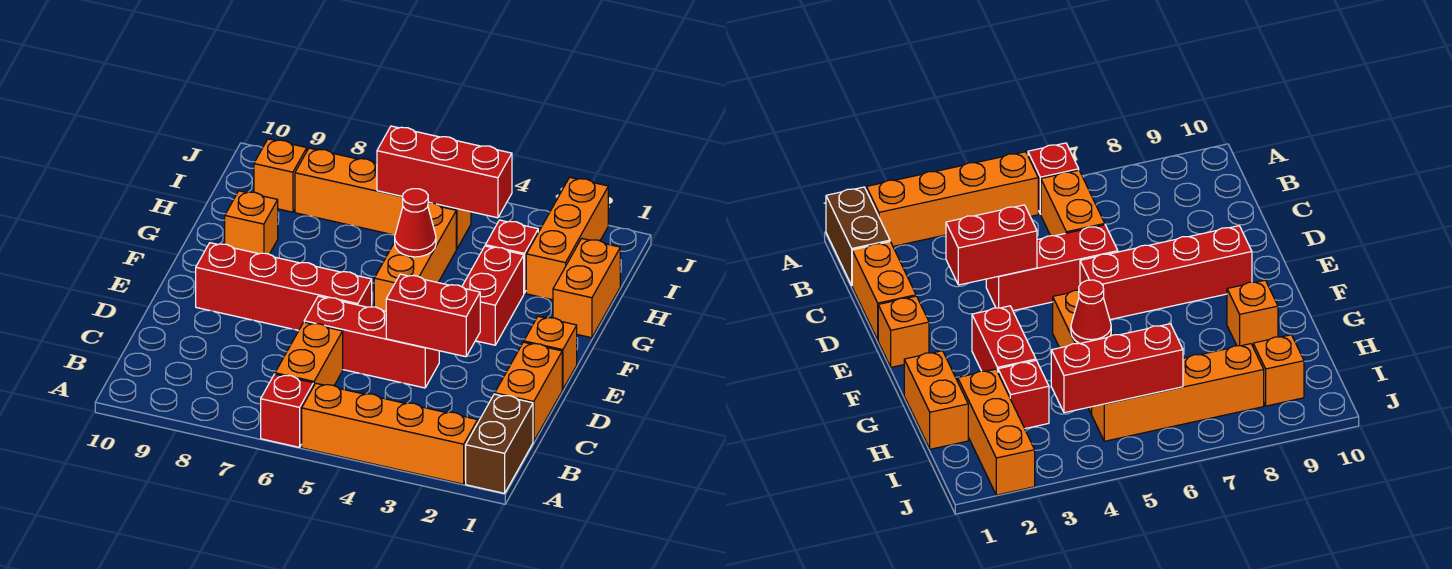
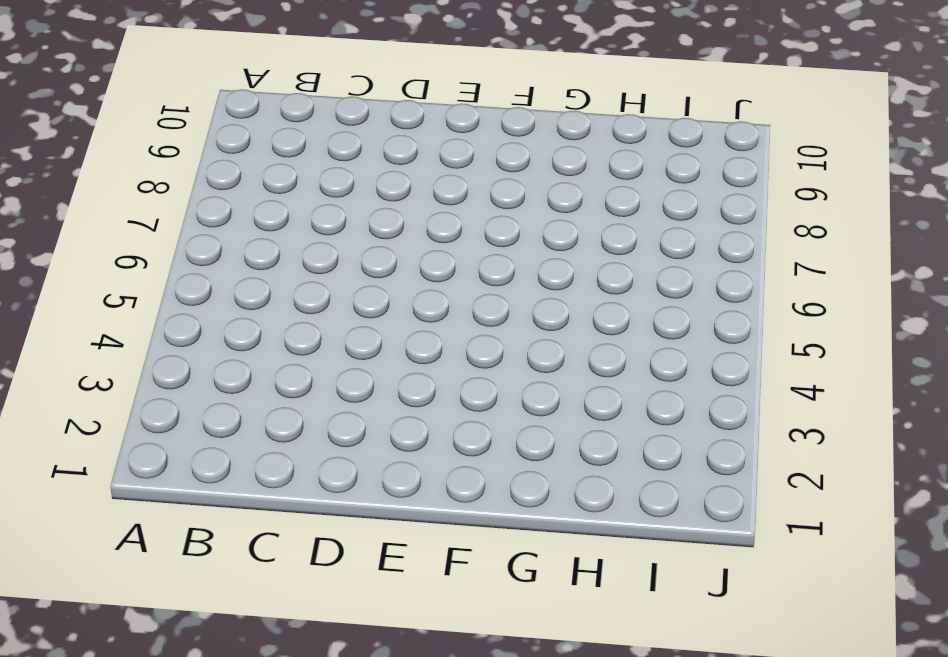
none -> brown 1x2 brick [466,394,533,493]
none -> orange 1x4 brick [302,383,478,484]
none -> red 1x1 brick [261,374,313,447]

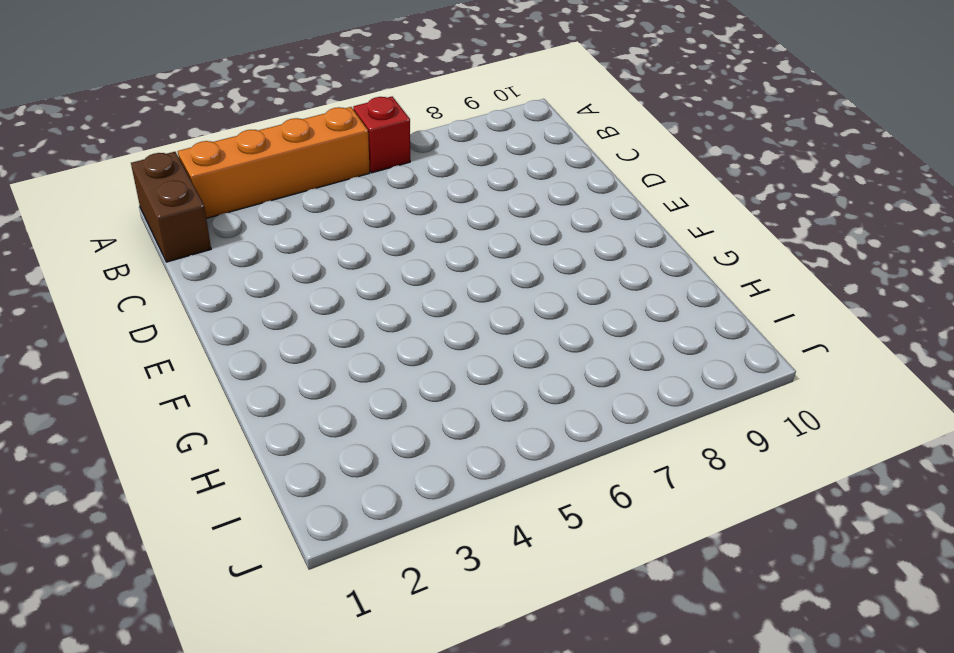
none -> orange 1x2 brick [275,322,343,386]
none -> orange 1x2 brick [495,342,562,442]
none -> red 1x3 brick [304,296,439,388]

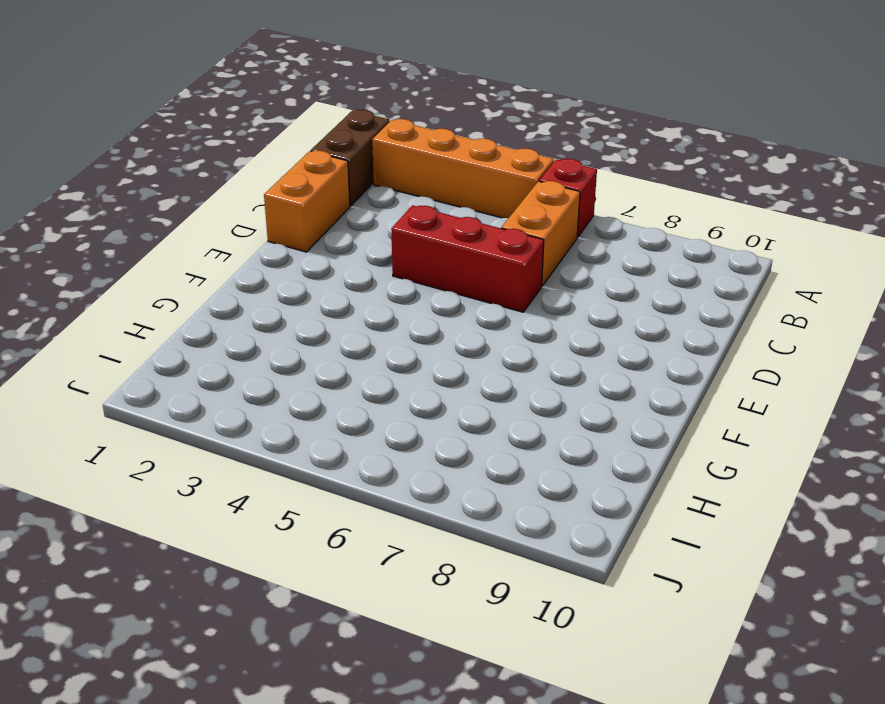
none -> orange 1x1 brick [524,316,577,390]
none -> red 1x4 brick [196,243,372,330]
none -> red 1x2 brick [462,246,524,345]

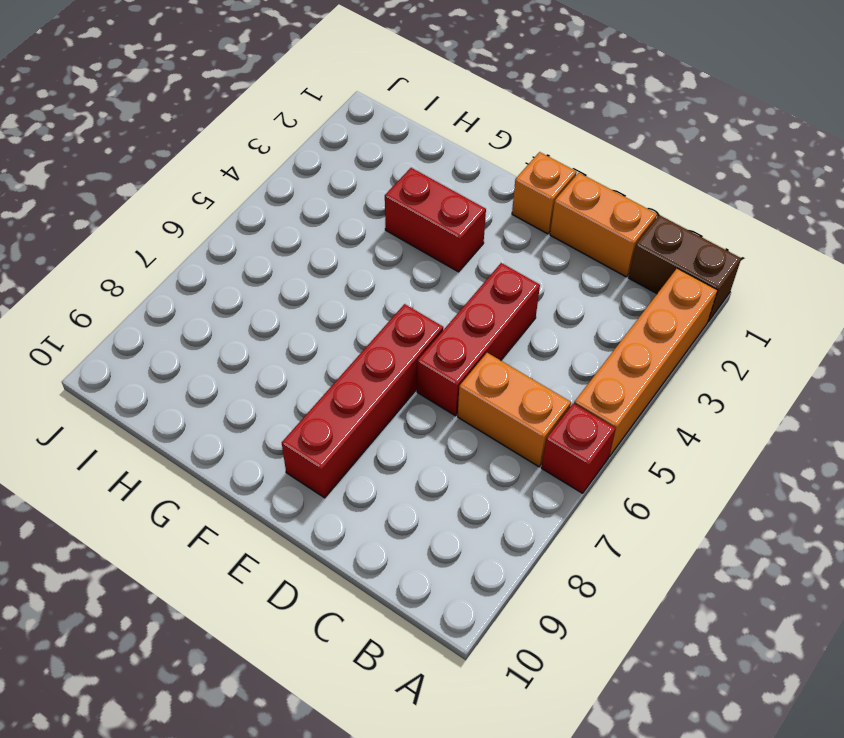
none -> orange 1x3 brick [374,203,456,311]
none -> orange 1x2 brick [553,238,620,338]
none -> orange 1x1 brick [225,191,278,254]

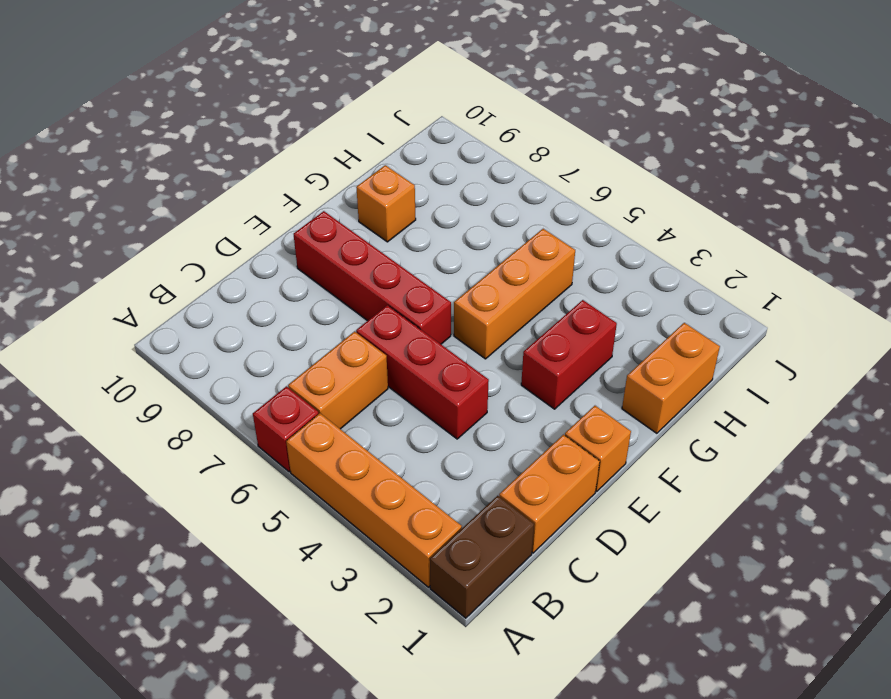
none -> orange 1x3 brick [526,177,608,300]
none -> red 1x1 brick [485,220,538,293]
none -> orange 1x4 brick [295,148,471,249]

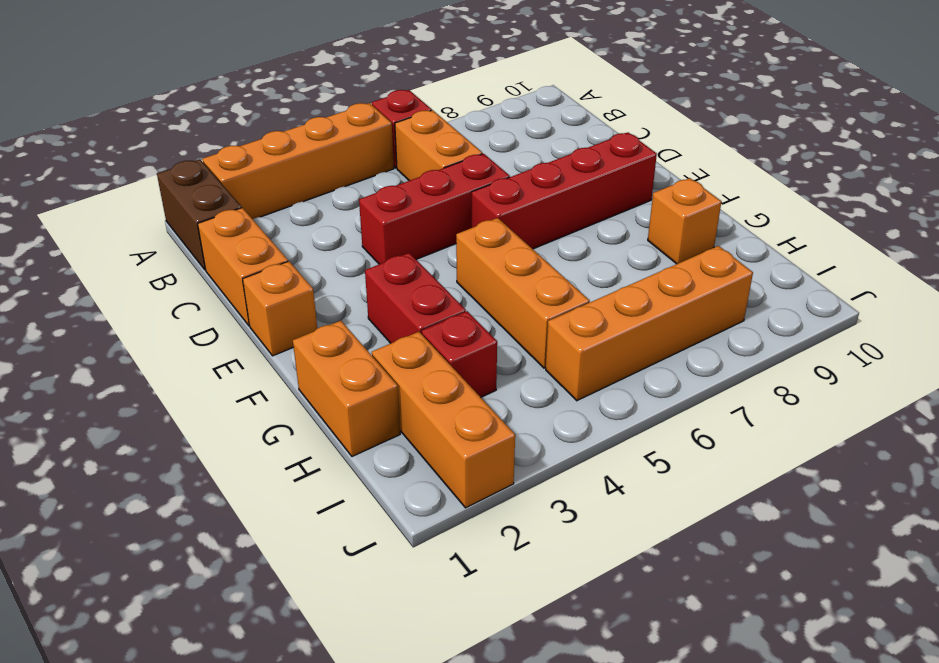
none -> orange 1x1 brick [254,139,307,212]
none -> red 1x2 brick [386,274,480,357]
none -> red 1x1 cone [395,189,436,257]

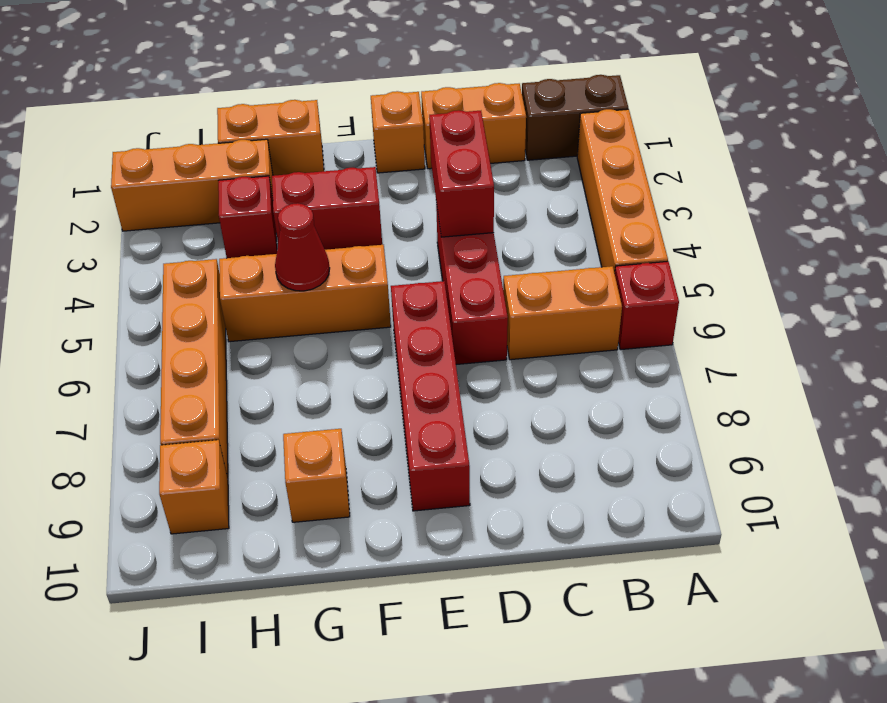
none -> red 1x3 brick [377,126,512,218]

